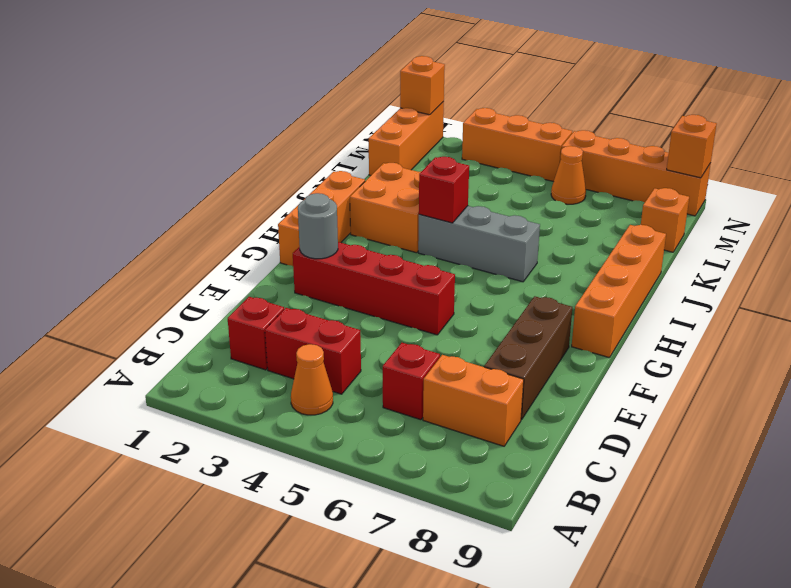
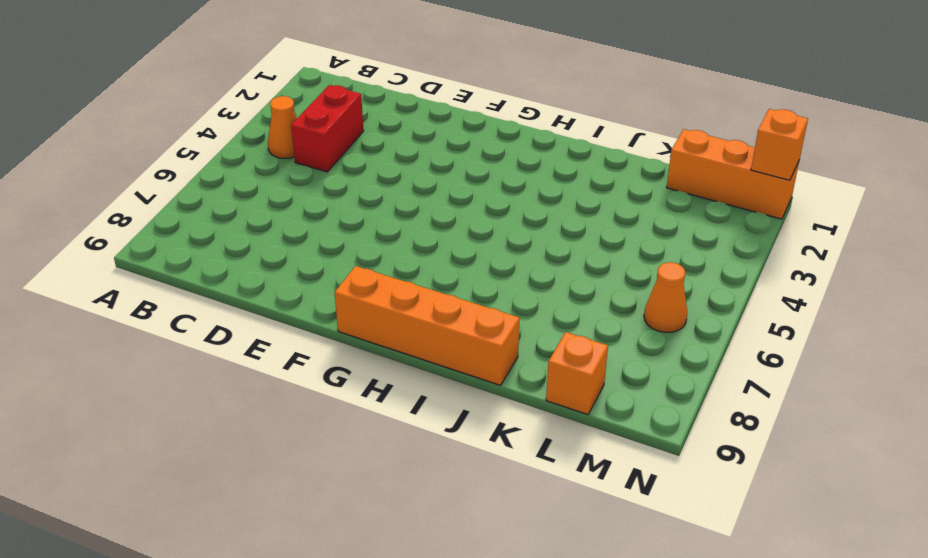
none -> red 1x1 brick [228,297,284,370]
none -> red 1x1 brick [383,343,440,420]
none -> orange 1x2 brick [423,355,524,446]

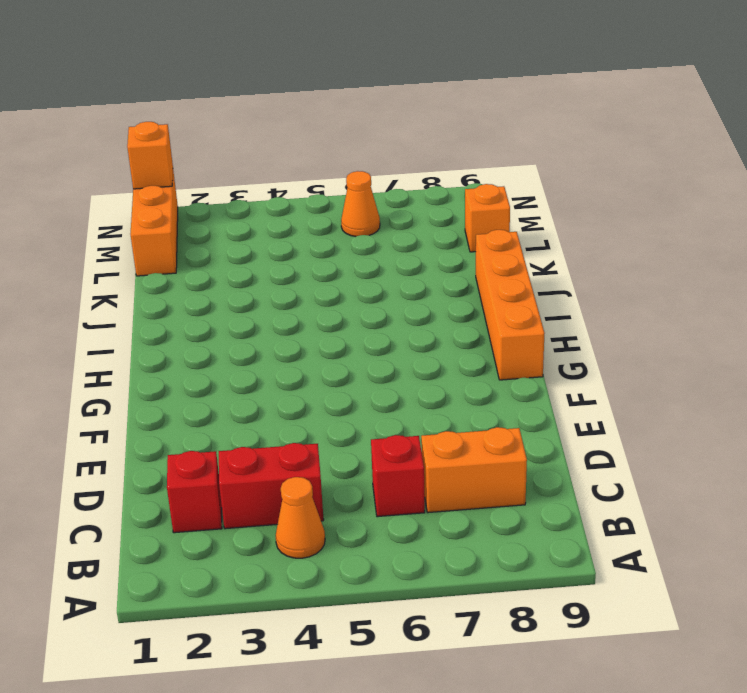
none -> brown 1x3 brick [484,296,572,420]
none -> red 1x4 brick [293,242,455,335]
none -> orange 1x3 brick [278,171,365,266]

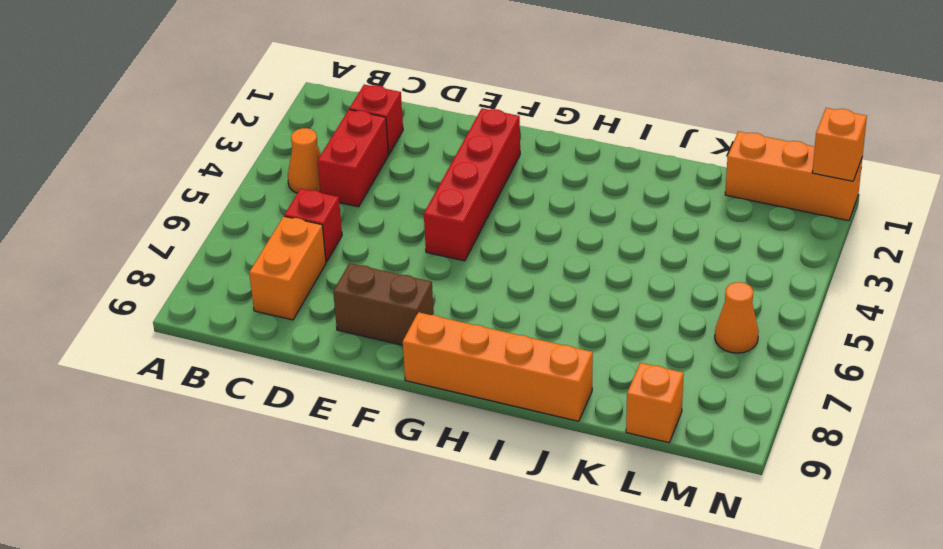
brown 1x2 brick [333,263,434,345] -> brown 1x3 brick [484,296,572,420]
none -> orange 1x3 brick [278,171,365,266]
none -> orange 2x2 brick [350,163,422,253]
none -> grey 1x3 brick [418,206,540,282]

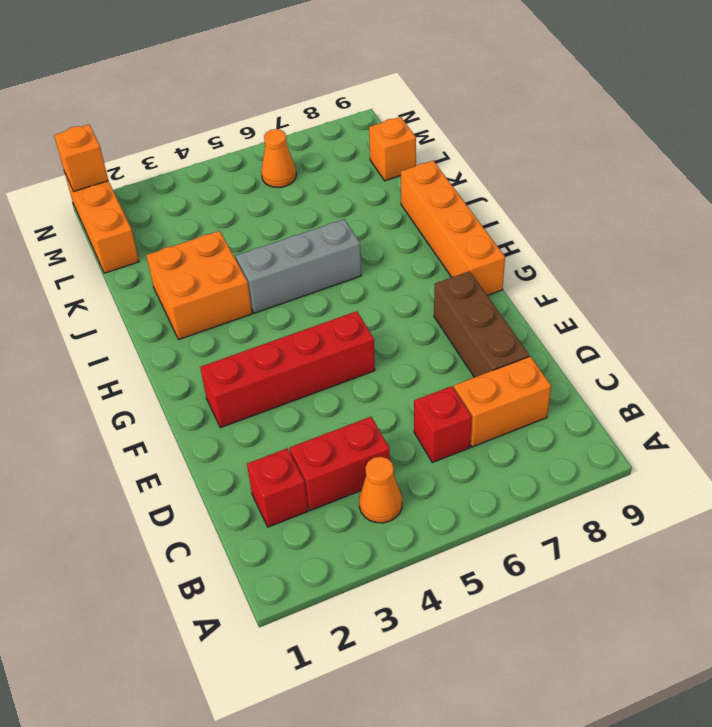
none -> orange 1x3 brick [278,171,365,266]
none -> orange 1x3 brick [462,108,572,182]
none -> orange 1x4 brick [562,130,711,216]

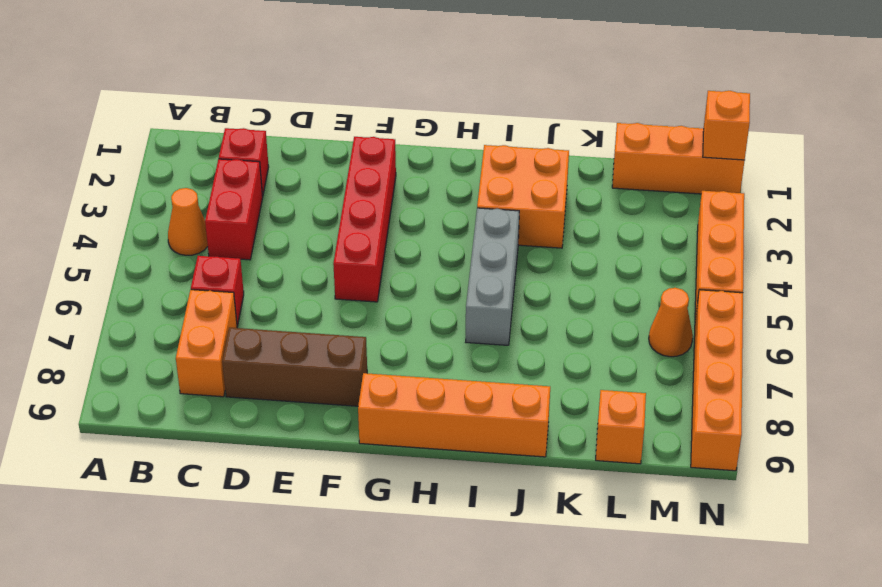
none -> orange 1x3 brick [278,171,365,266]
none -> grey 1x1 round brick [298,193,338,259]
none -> red 1x1 brick [419,157,469,223]

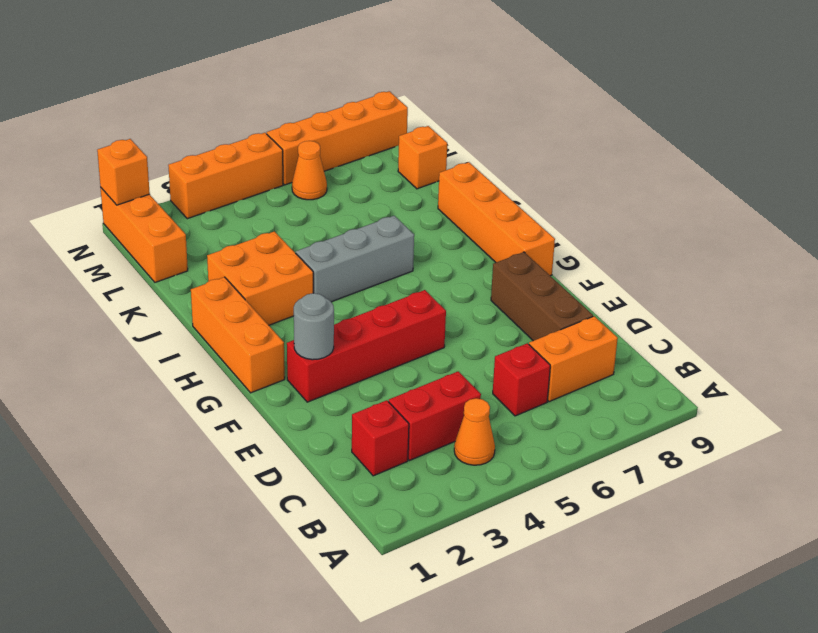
none -> red 1x1 brick [419,157,469,223]
none -> orange 1x1 brick [667,115,717,178]

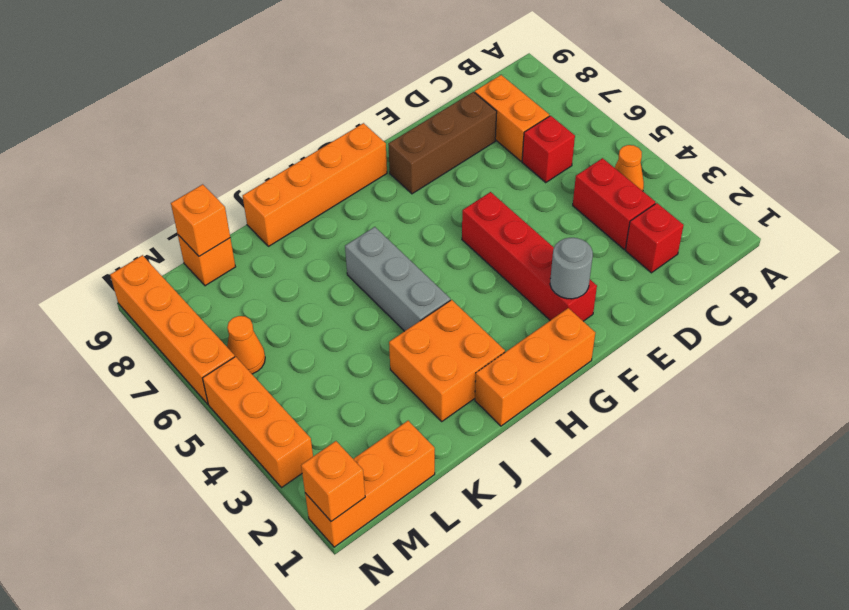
orange 1x1 brick [171,184,230,256] -> orange 1x1 brick moved to [667,115,717,178]
none -> red 1x1 brick [419,157,469,223]

